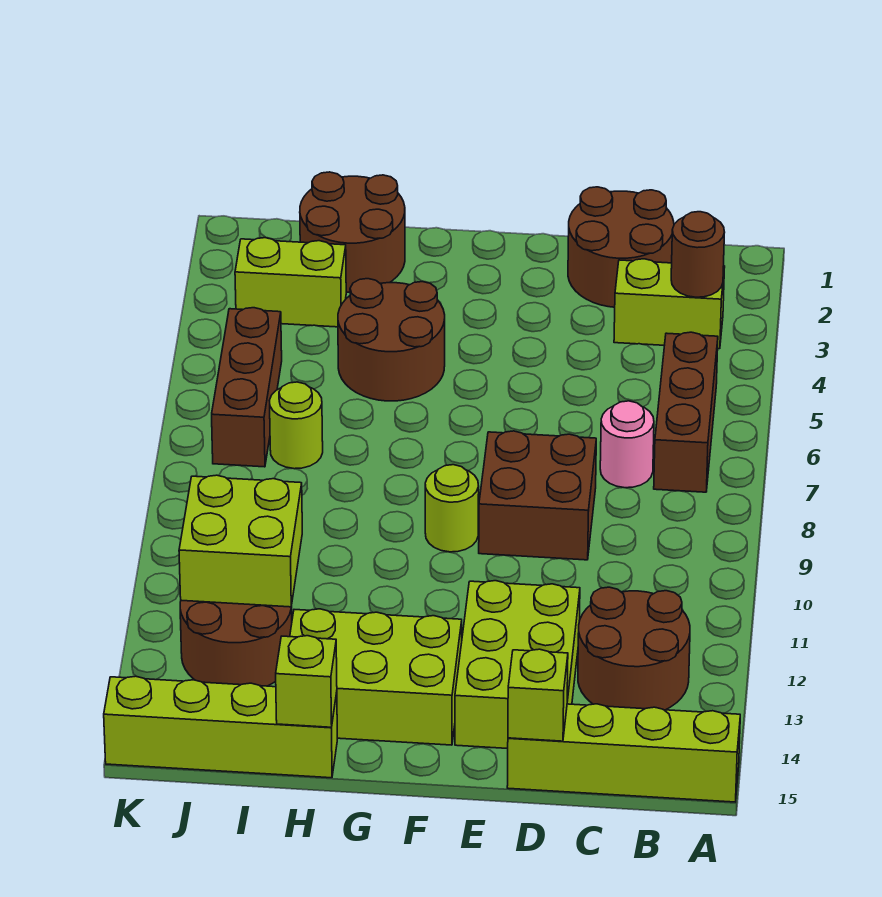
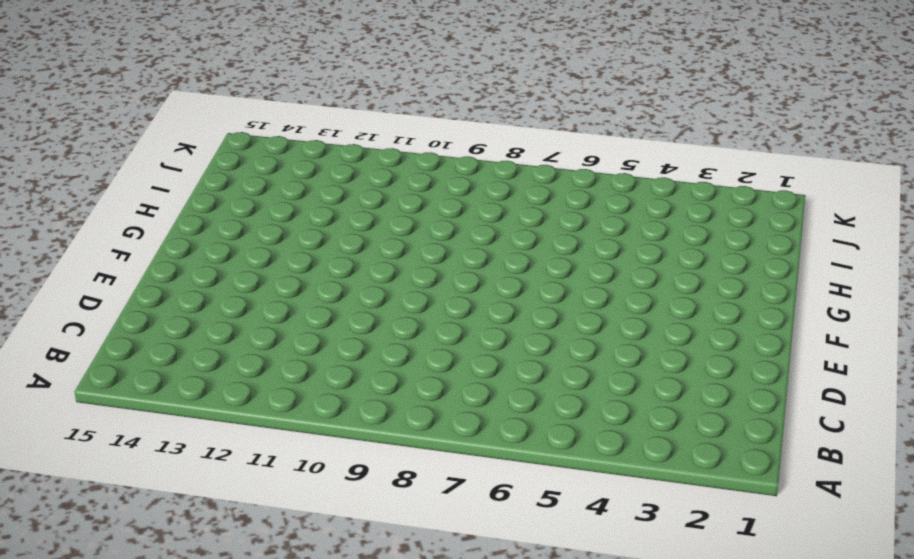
none -> lime 1x4 brick [507,704,740,802]
none -> lime 1x2 brick [614,259,725,349]
none -> brown 1x3 brick [654,332,718,492]

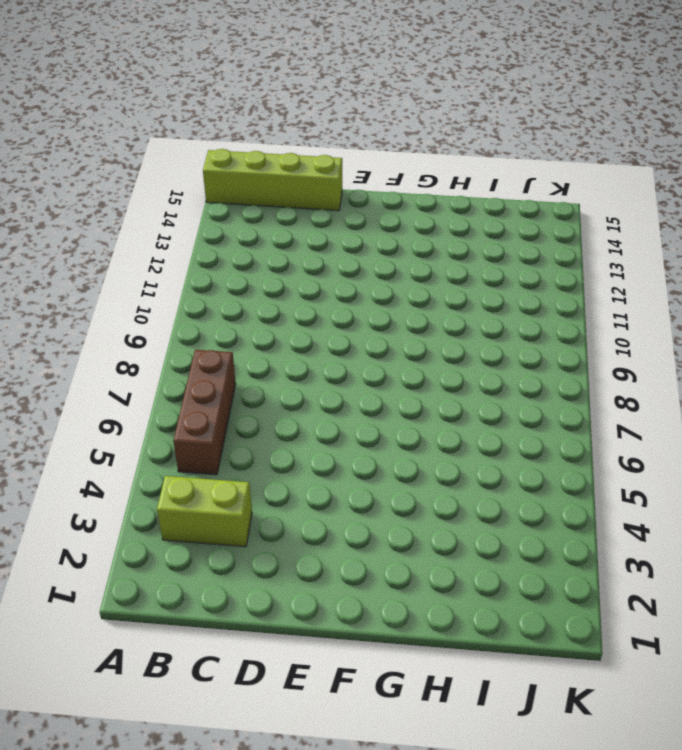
none -> brown 2x2 round brick [578,587,690,710]
none -> brown 2x2 round brick [568,187,674,307]
none -> pink 1x1 round brick [600,401,654,488]

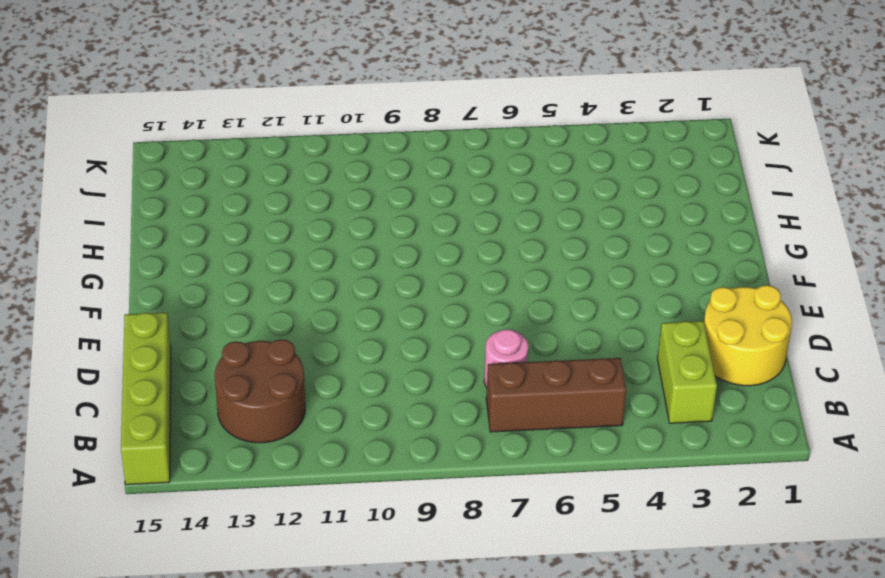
yellow 2x2 round brick [704,285,792,386] -> brown 2x2 round brick [568,187,674,307]
none -> brown 2x2 brick [479,431,596,560]
none -> lime 2x3 brick [455,581,580,749]
none -> lime 1x1 round brick [425,465,479,552]

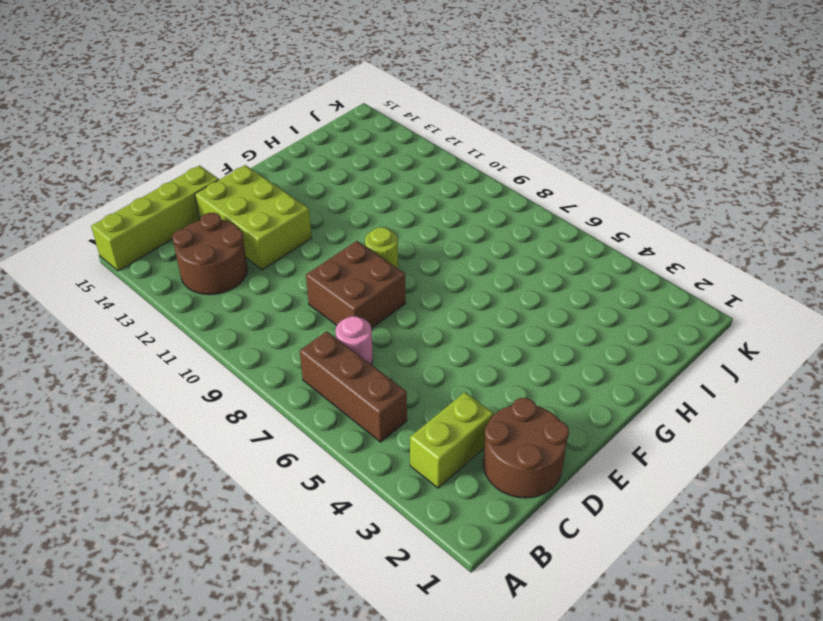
none -> lime 2x3 brick [290,609,462,745]
none -> brown 2x2 round brick [338,279,445,401]
none -> brown 2x2 round brick [300,172,405,292]

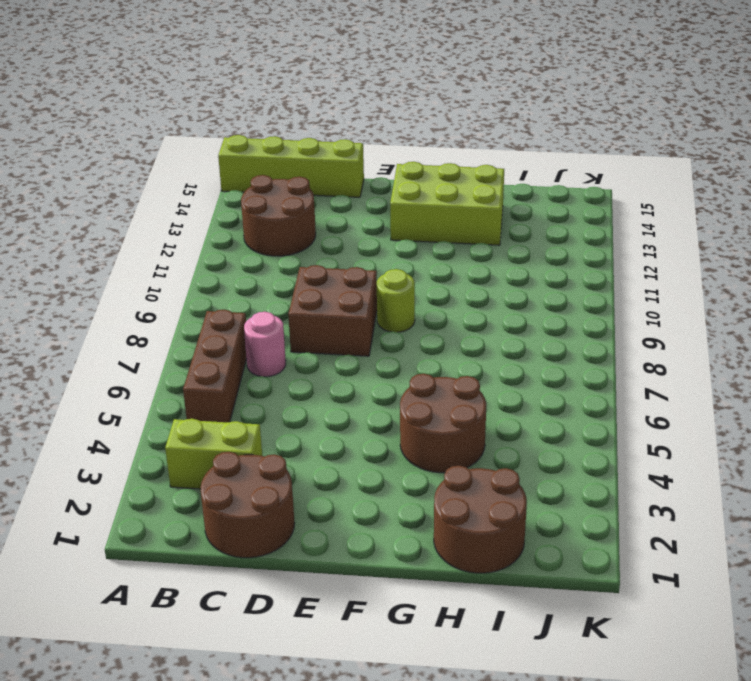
none -> lime 2x3 brick [455,581,580,749]
none -> lime 1x4 brick [104,676,337,778]
none -> lime 1x2 brick [235,238,346,327]

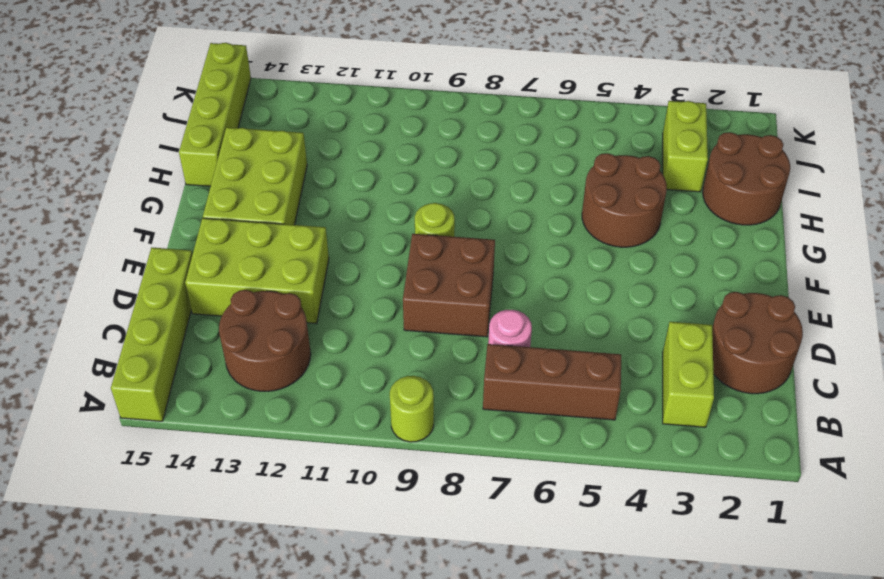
lime 1x1 round brick [390,376,434,442] -> lime 1x1 round brick moved to [270,382,323,469]
none -> brown 2x2 round brick [180,600,292,686]
none -> brown 1x3 brick [212,308,282,467]
none -> brown 1x1 round brick [671,212,725,297]

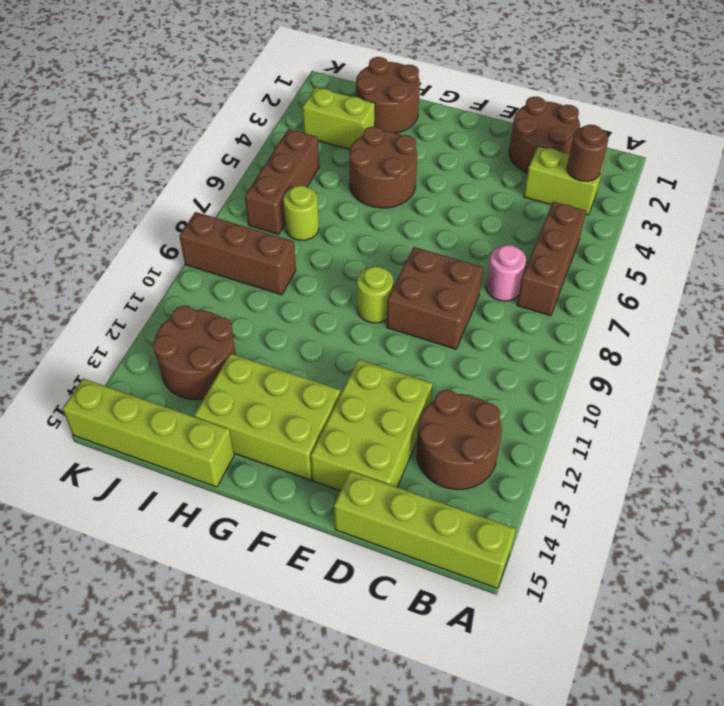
brown 1x3 brick [179,212,296,295] -> none
none -> lime 1x1 brick [508,649,568,741]
none -> lime 1x1 brick [276,636,337,727]
none -> lime 2x2 brick [179,475,302,607]

